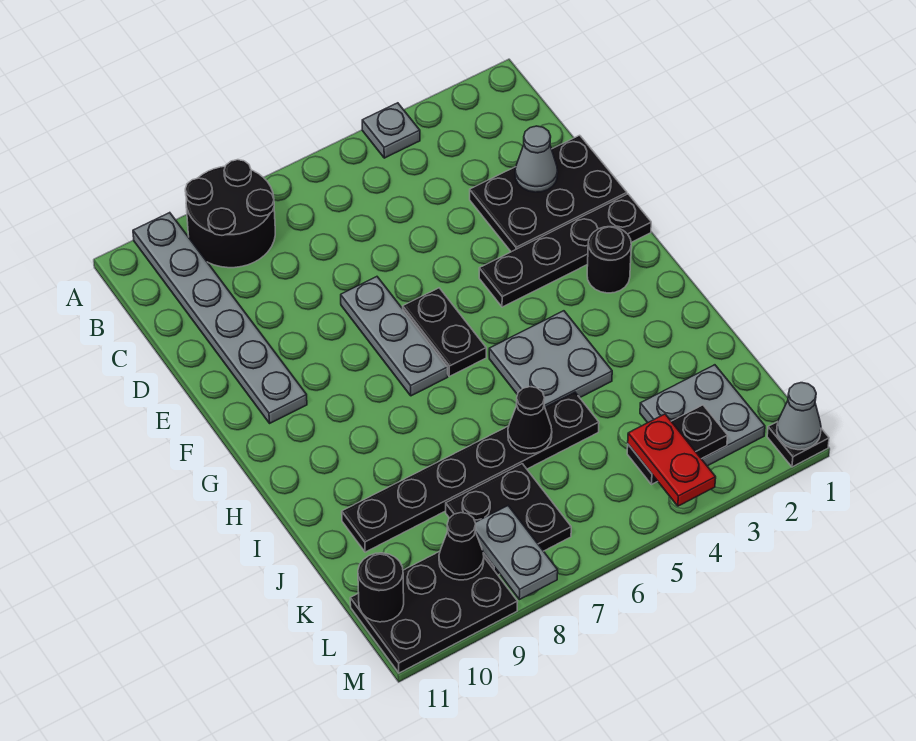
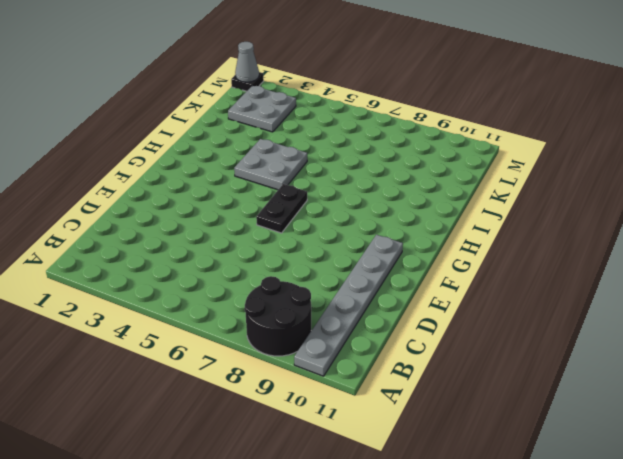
none -> grey 1x1 plate [362,103,420,158]
none -> black 2x3 plate [470,135,627,252]
none -> grey 1x3 plate [341,277,448,396]

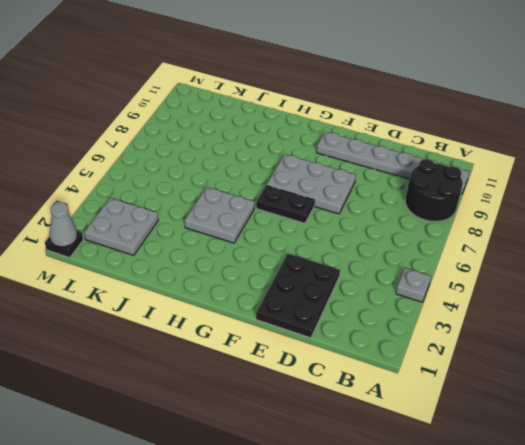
grey 2x3 plate [266,154,356,214] -> grey 1x3 plate [341,277,448,396]
none -> black 1x4 plate [479,194,651,307]
none -> black 1x1 round brick [587,227,631,293]
none -> black 1x6 plate [342,392,599,552]

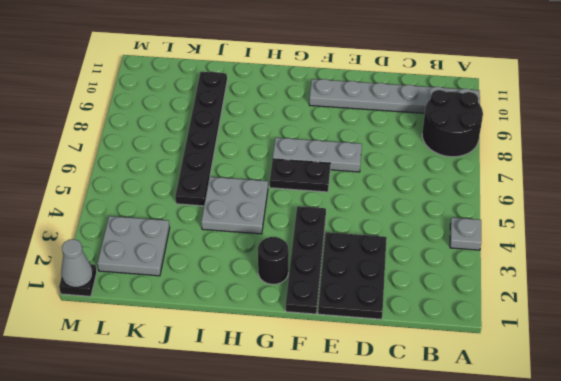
none -> black 2x2 plate [446,464,571,575]
none -> black 2x3 plate [350,551,518,673]
none -> grey 1x1 cone [515,126,558,192]

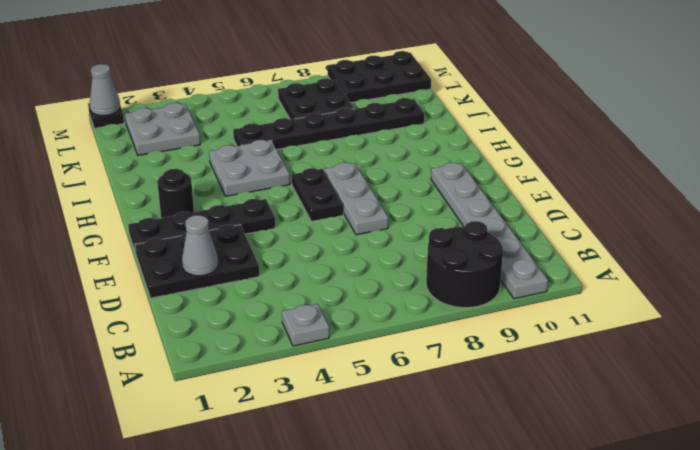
none -> black 1x1 cone [508,387,552,454]
none -> black 1x2 plate [627,405,728,485]
none -> grey 1x2 plate [475,506,558,600]

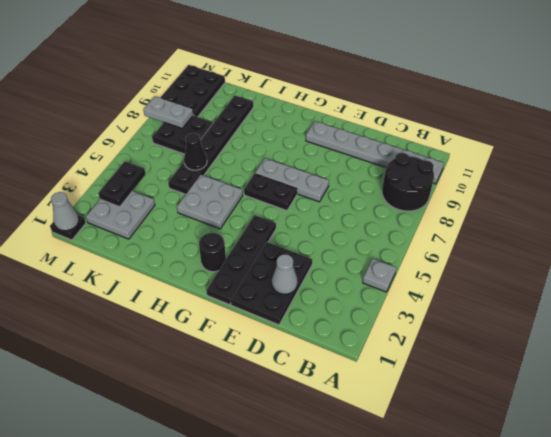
none -> black 1x1 cone [439,513,484,580]
none -> black 1x1 round brick [358,553,404,622]
none -> red 1x2 plate [628,414,716,506]

